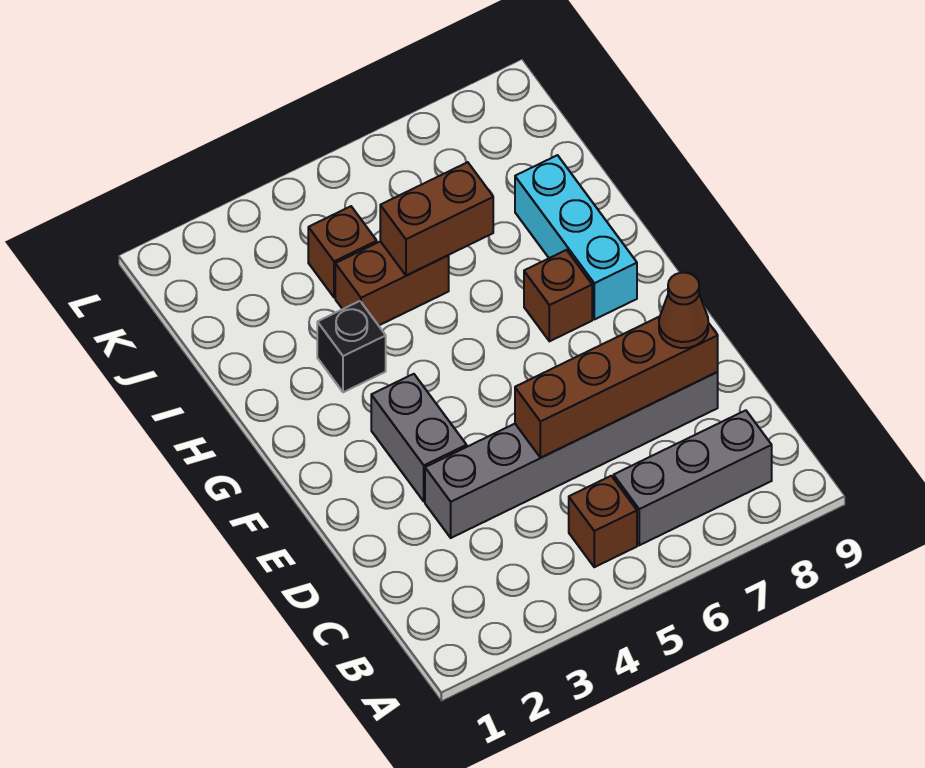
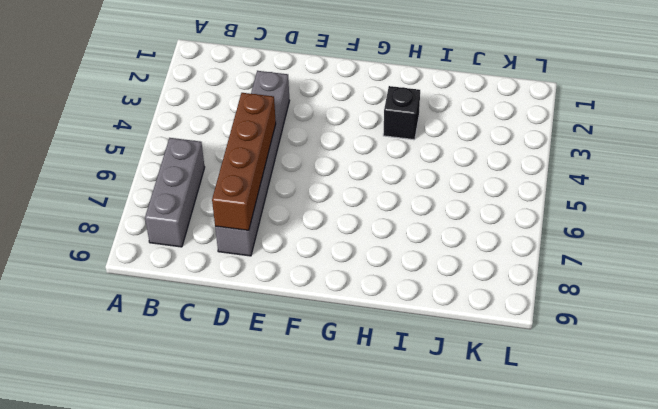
none -> brown 1x1 brick [569,476,637,567]
none -> grey 1x2 brick [371,374,467,502]
none -> brown 1x1 brick [524,250,592,341]

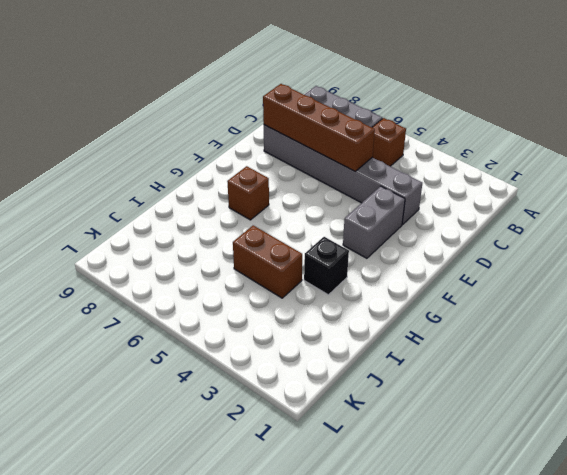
none -> cyan 1x3 brick [515,155,637,319]
none -> brown 1x1 brick [308,206,377,298]
none -> brown 1x2 brick [380,162,493,276]

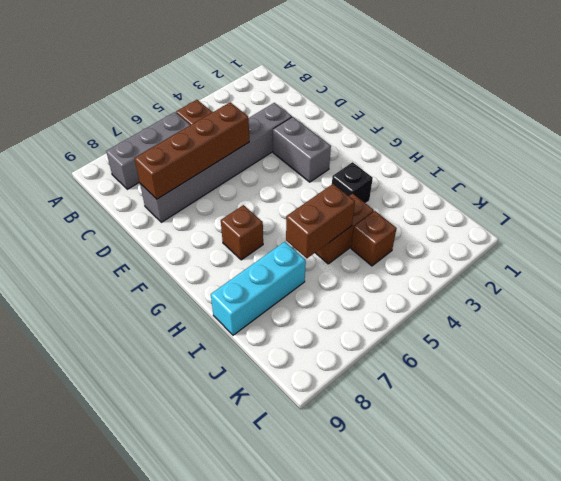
cyan 1x3 brick [211,242,306,335] -> cyan 1x3 brick turned to [515,155,637,319]
none -> brown 1x1 cone [659,273,708,348]

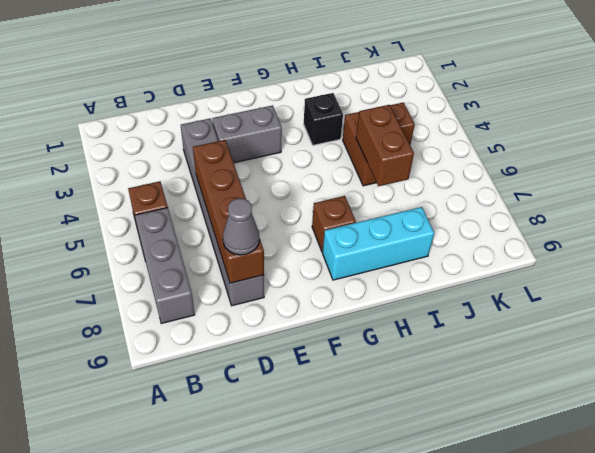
grey 1x1 cone [223,198,260,255] -> brown 1x1 cone [659,273,708,348]

